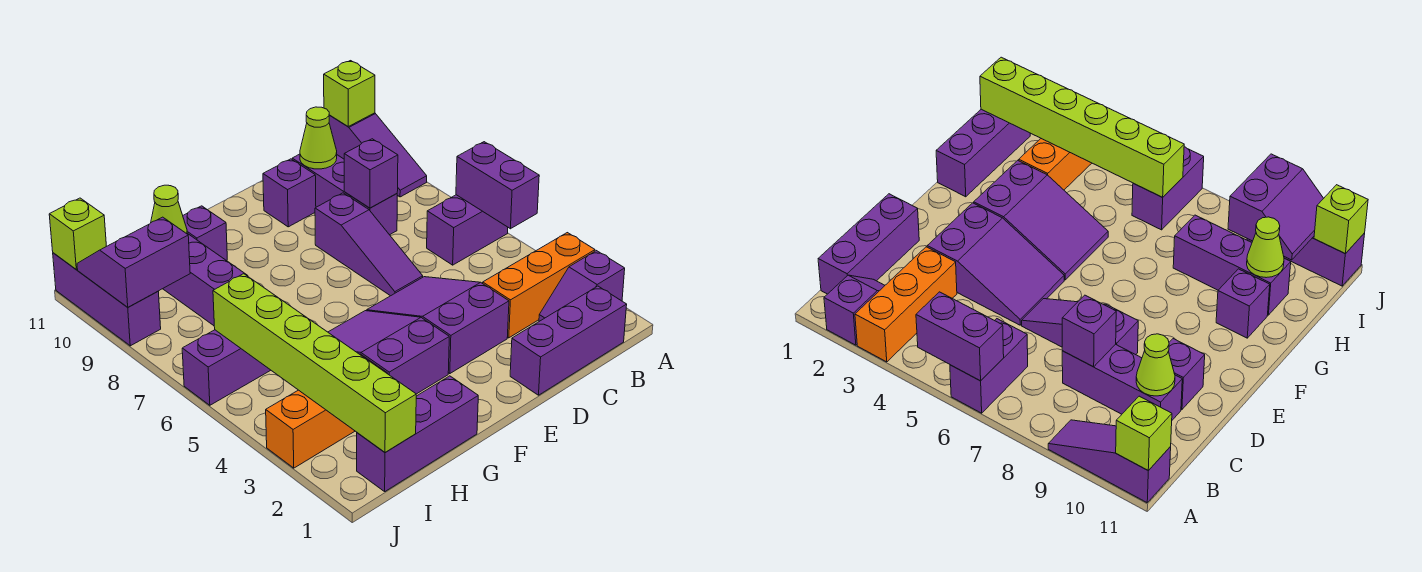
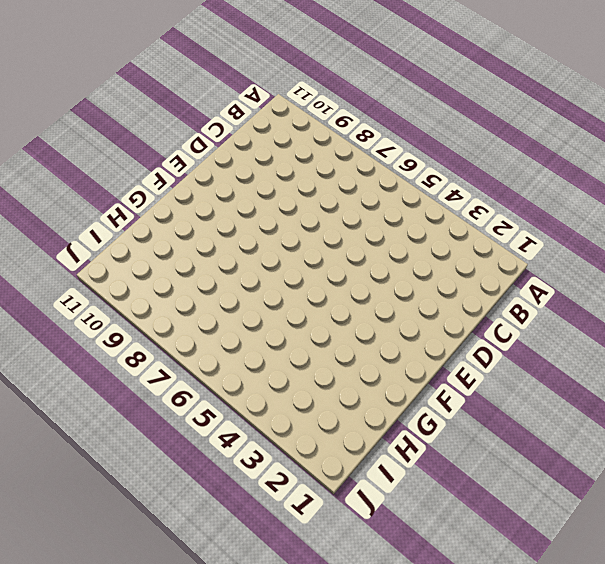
none -> purple 1x2 slope [539,251,625,321]
none -> orange 1x3 brick [483,233,595,338]
none -> purple 1x2 brick [427,195,508,265]

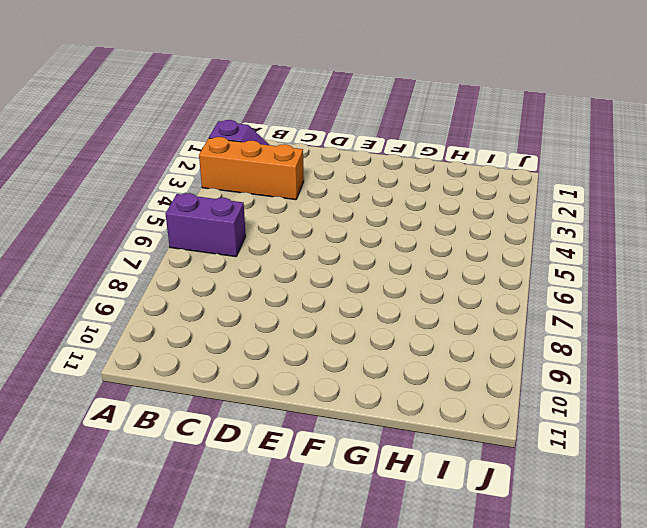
none -> purple 1x3 slope [329,113,427,197]
none -> purple 1x3 brick [510,286,627,395]
none -> purple 1x3 brick [292,154,397,235]

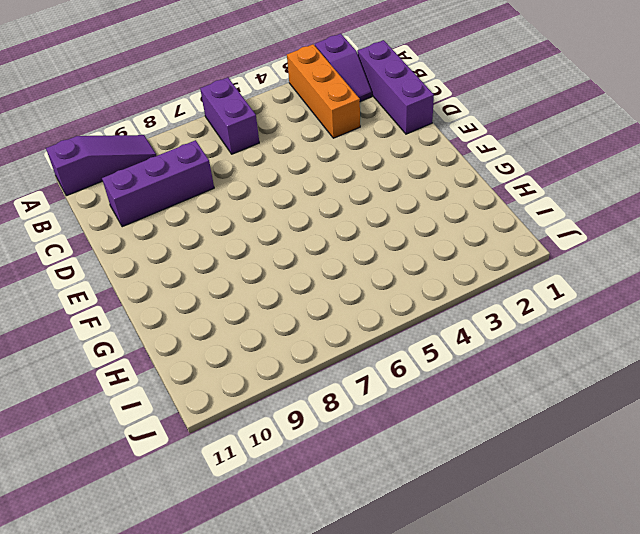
none -> purple 2x3 slope [367,277,509,374]
none -> purple 1x3 slope [315,193,423,296]
none -> purple 1x1 brick [263,159,316,227]

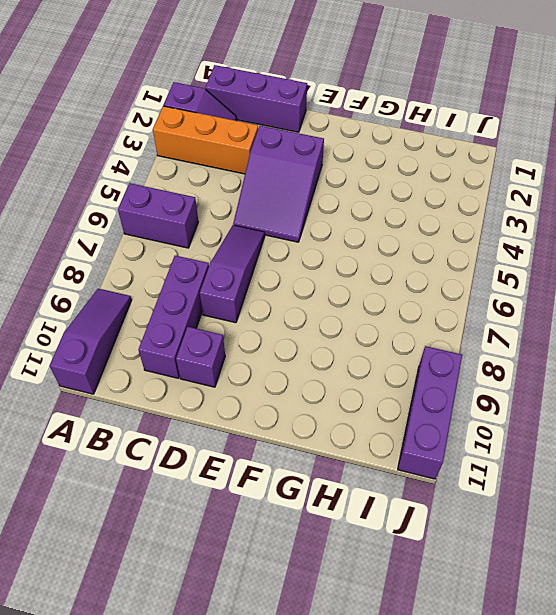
none -> purple 2x3 slope [328,311,449,394]
none -> purple 1x3 brick [357,376,478,491]
none -> purple 1x1 brick [183,206,227,261]

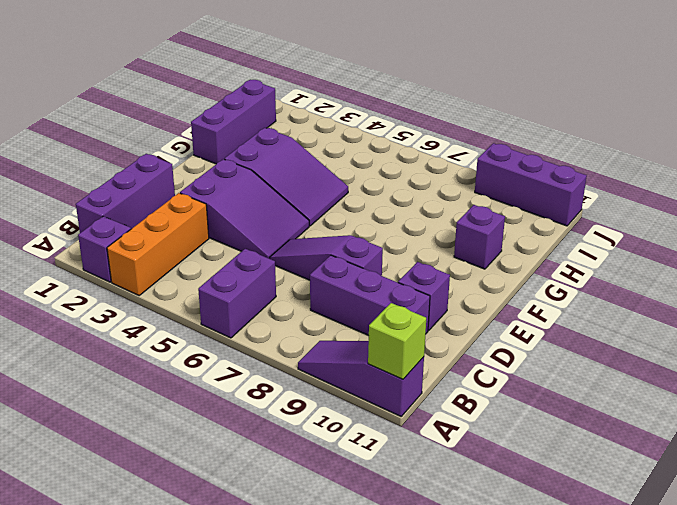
none -> orange 1x3 brick [266,354,387,468]
none -> purple 1x3 brick [163,233,248,326]
none -> purple 1x2 brick [182,330,271,405]

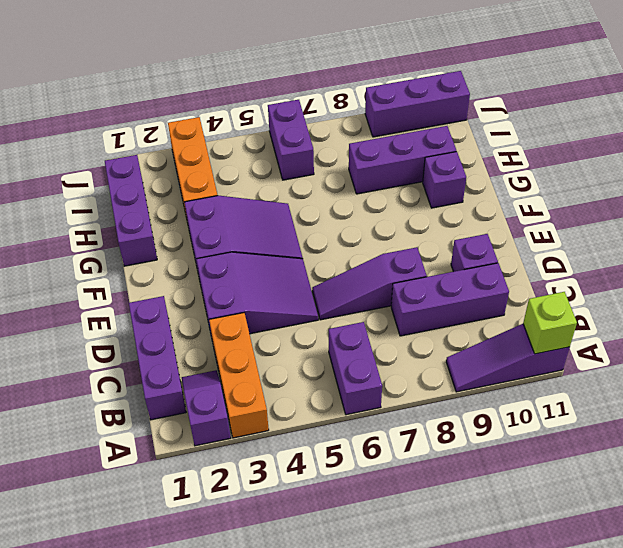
none -> purple 1x2 brick [456,142,539,229]
none -> purple 1x1 brick [344,139,398,208]
none -> lime 1x1 cone [300,107,337,169]

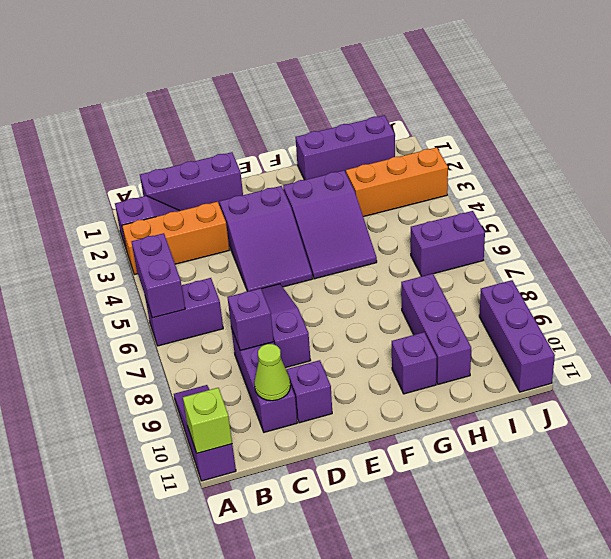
none -> lime 1x1 cone [151,185,187,234]
none -> lime 1x6 brick [213,274,416,452]
none -> purple 2x2 slope [77,217,190,307]

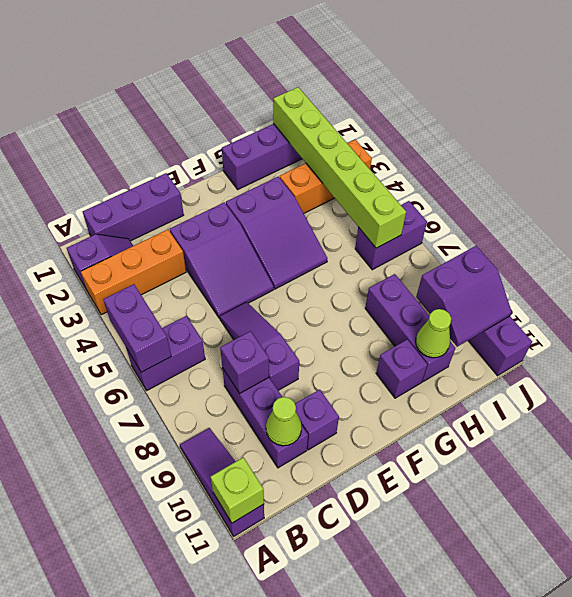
none -> lime 1x1 brick [49,198,106,270]

